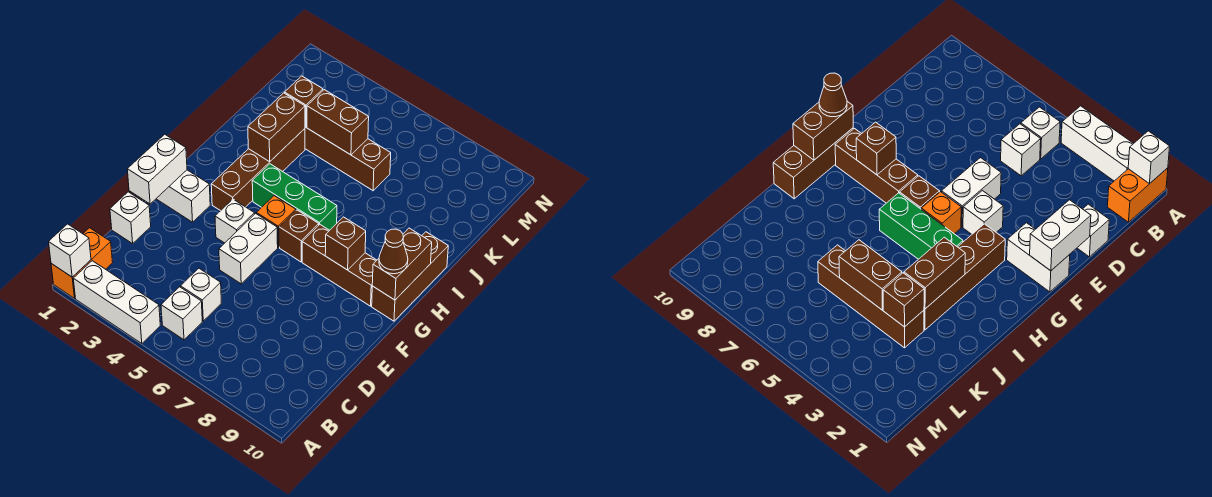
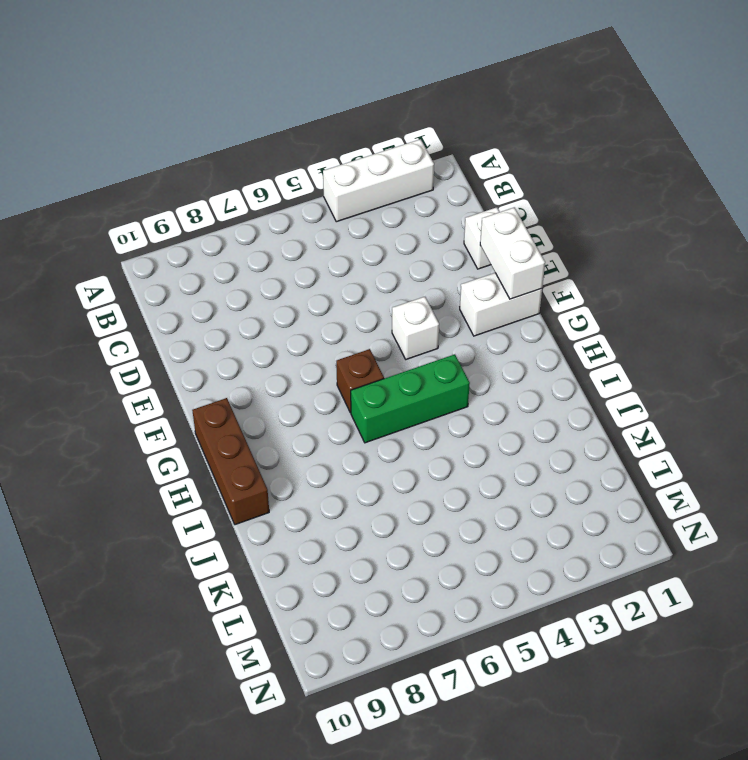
none -> orange 1x2 brick [51,228,113,298]
none -> white 1x1 brick [161,287,202,340]
none -> white 1x1 brick [181,268,221,321]

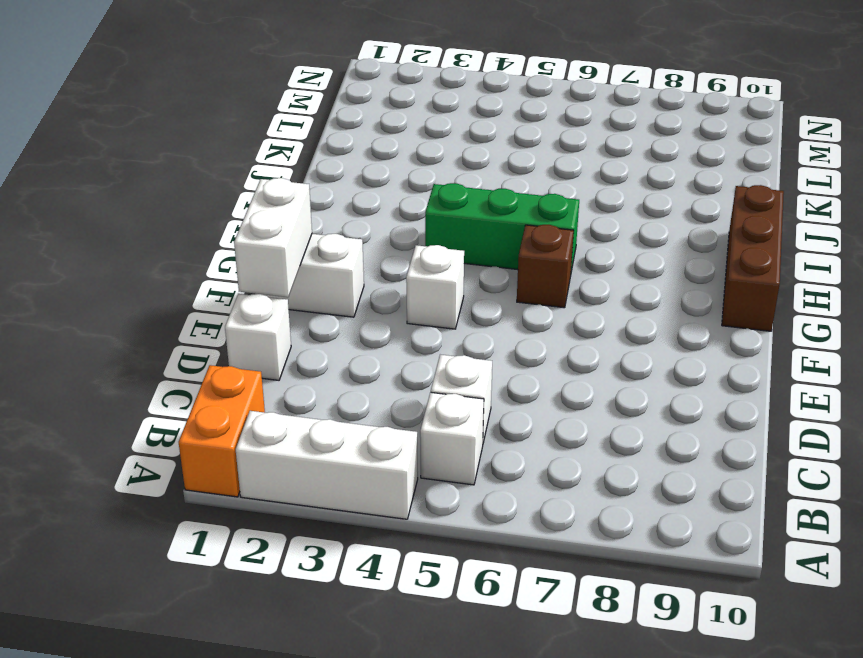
none -> white 1x2 brick [219,213,278,284]
none -> brown 1x4 brick [211,129,305,211]
none -> orange 1x1 brick [256,196,296,247]

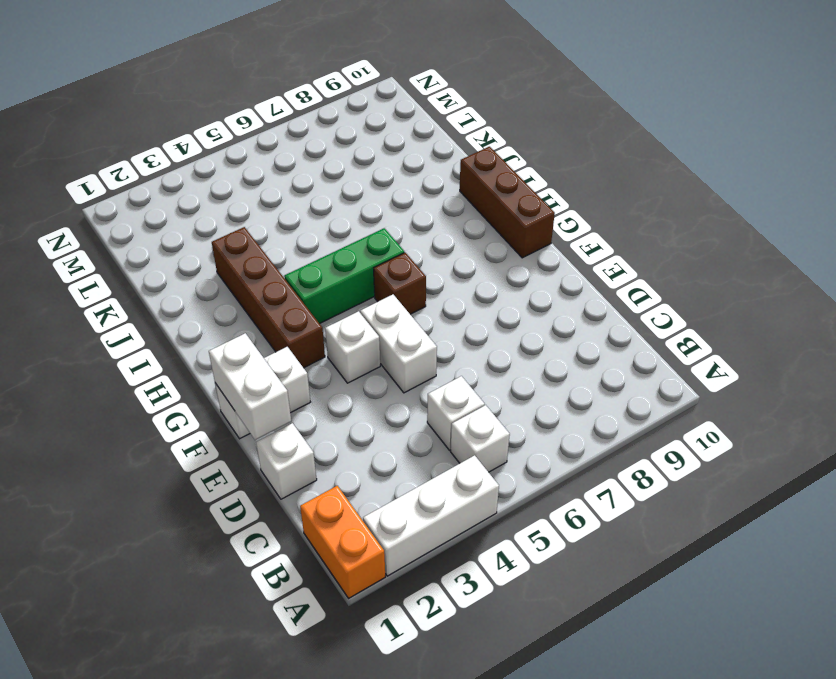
none -> orange 1x1 brick [256,196,296,247]
none -> brown 1x3 brick [302,225,377,306]
none -> brown 1x4 brick [305,127,391,191]

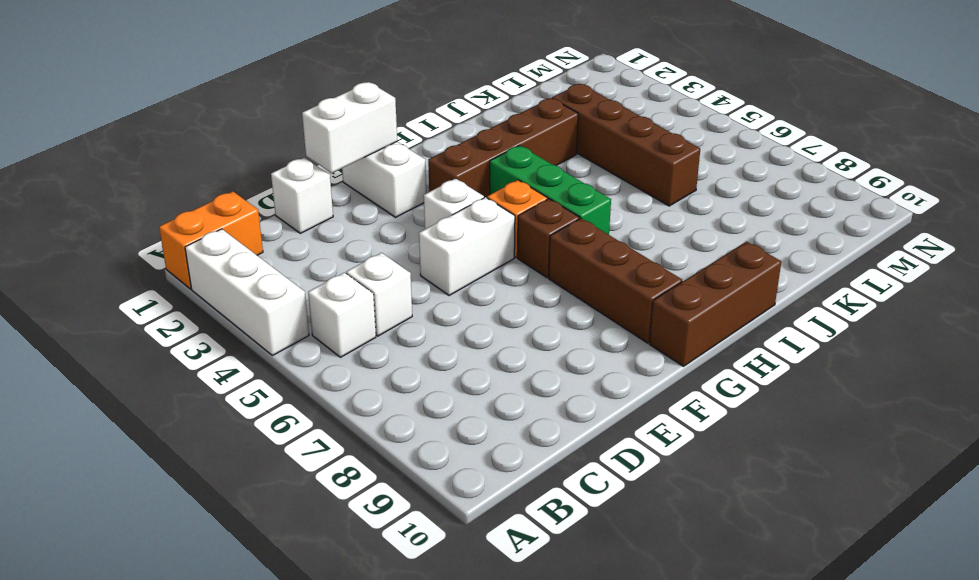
none -> white 1x1 brick [49,224,91,277]
none -> brown 1x1 brick [325,217,366,270]
none -> brown 1x2 brick [372,228,432,300]

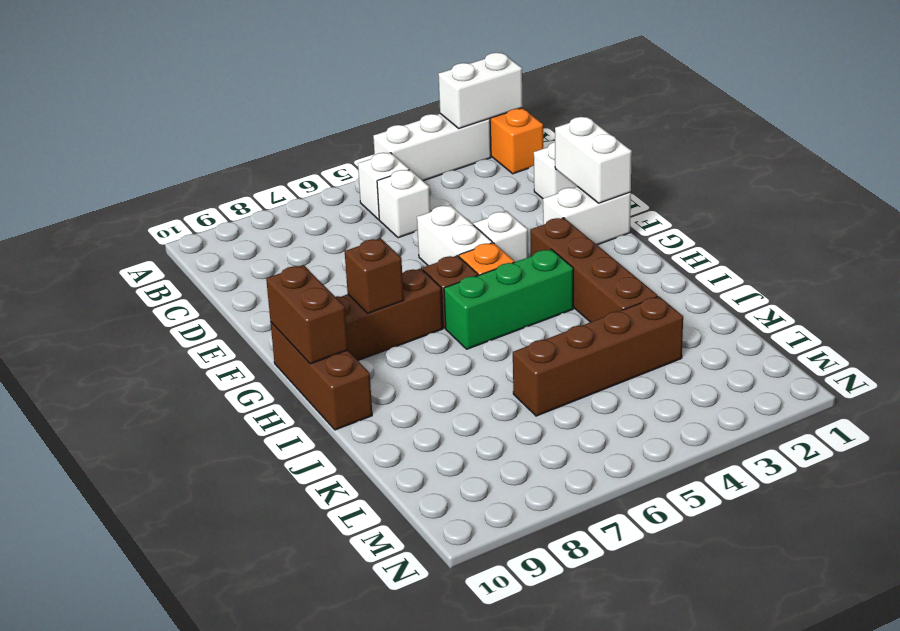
white 1x2 brick [438,53,523,129] -> white 1x1 brick [49,224,91,277]
none -> brown 1x2 brick [248,93,305,162]
none -> brown 1x1 brick [285,76,323,127]
none -> brown 1x2 brick [307,90,369,155]

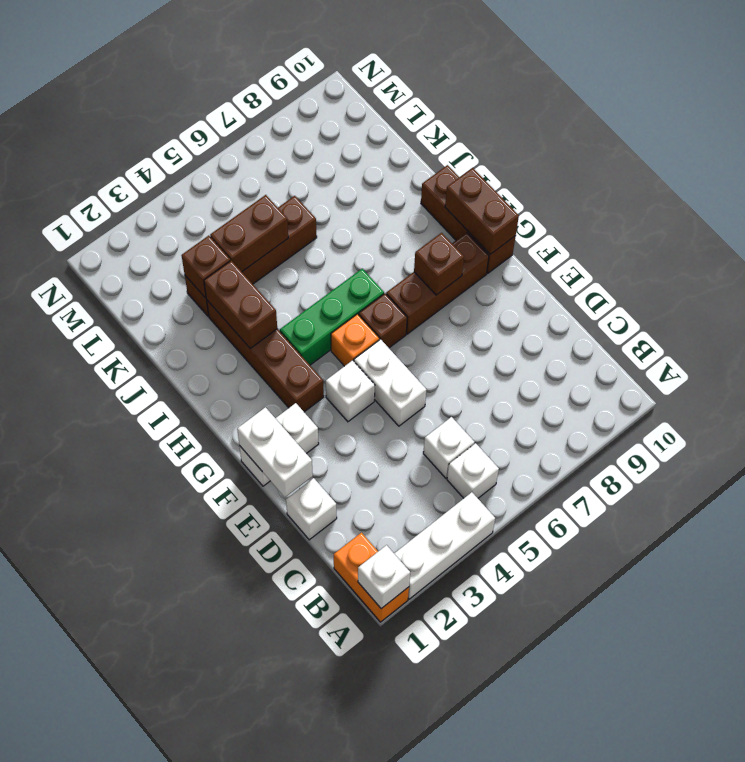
none -> brown 1x1 cone [379,229,408,274]

